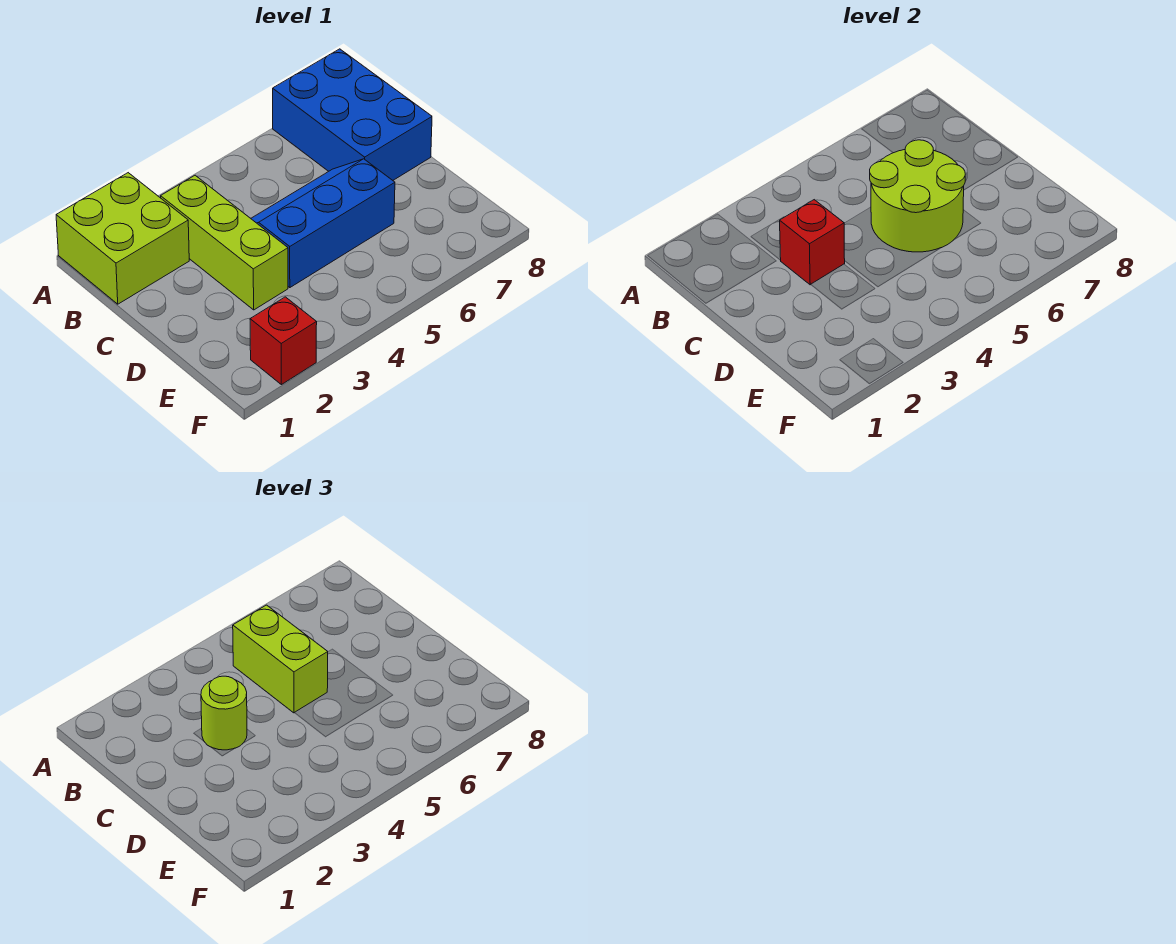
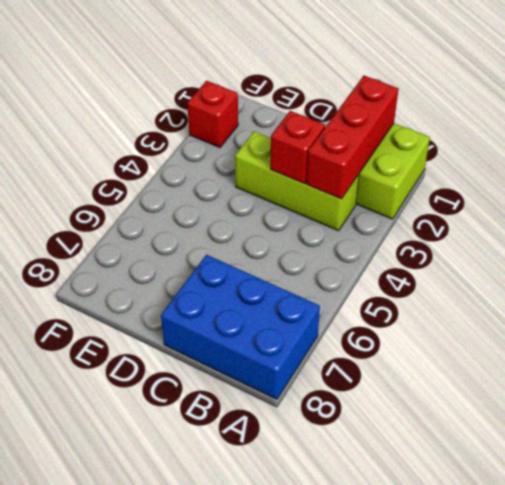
red 1x3 brick [307,76,398,199] -> none
none -> blue 2x3 slope [251,159,395,288]
none -> lime 2x2 round brick [870,140,965,252]

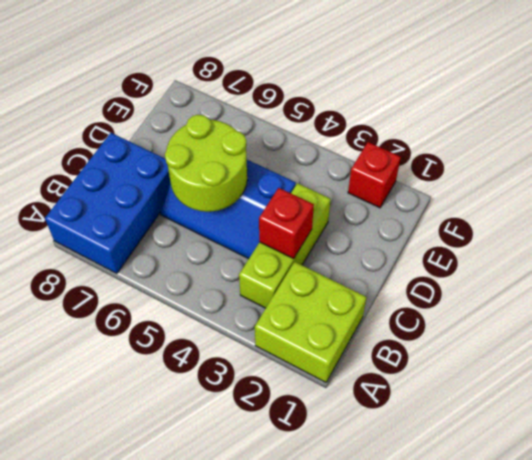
none -> lime 1x2 brick [233,605,328,713]
none -> lime 1x1 round brick [201,676,247,750]

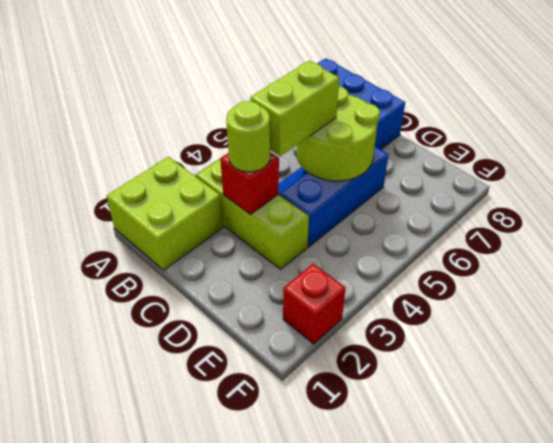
lime 1x2 brick [250,61,339,156] -> lime 1x2 brick turned to [233,605,328,713]

